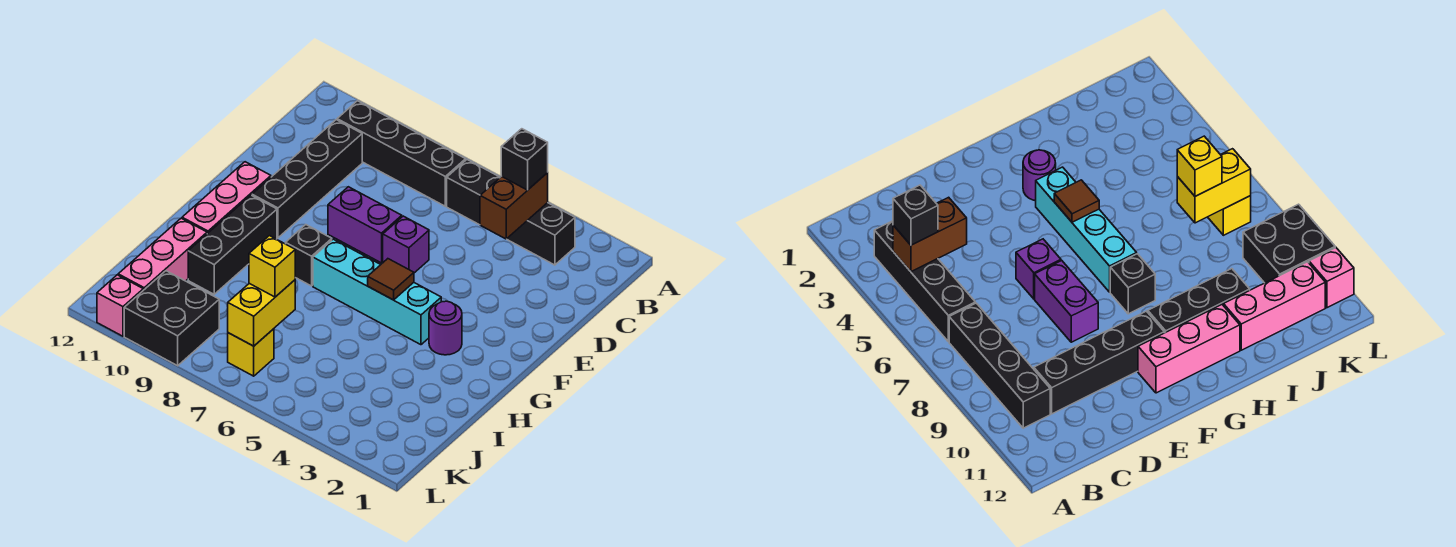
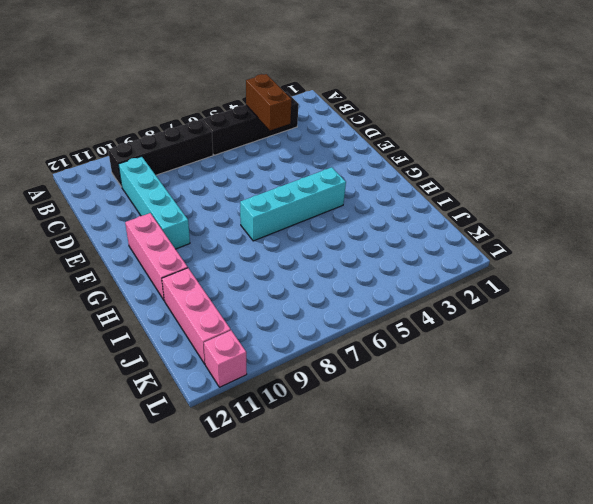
cyan 1x4 brick [118,156,190,249] -> black 1x4 brick [252,120,362,238]
none -> purple 1x1 brick [383,216,429,273]
none -> purple 1x2 brick [328,187,402,263]
none -> purple 1x1 round brick [429,301,462,355]

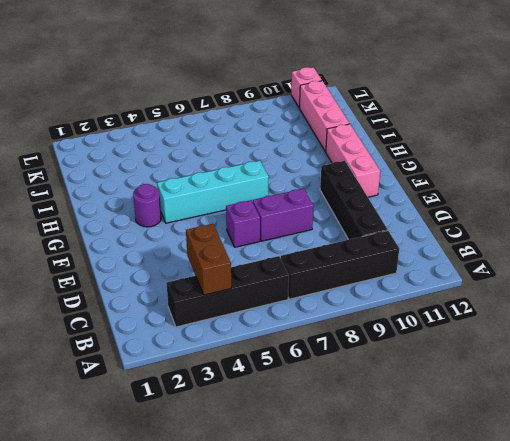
none -> black 1x1 brick [286,225,332,286]
none -> black 1x3 brick [188,195,277,294]
none -> yellow 1x1 brick [228,329,274,376]

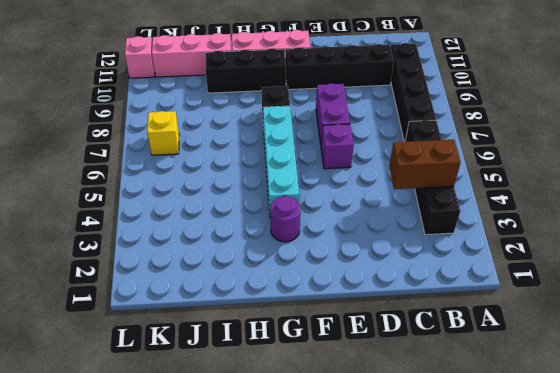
none -> black 2x2 brick [124,271,219,366]
none -> brown 1x1 tile [368,259,414,300]
none -> yellow 1x2 brick [228,280,295,346]

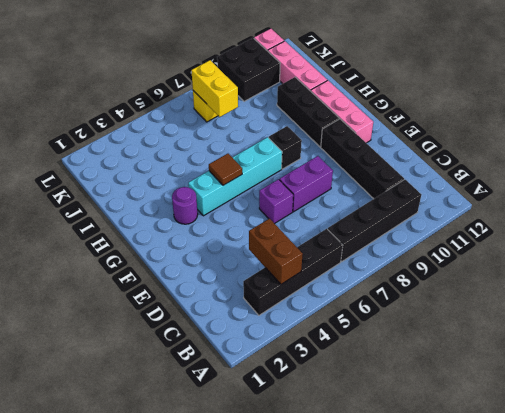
none -> black 1x1 brick [501,129,548,190]
none -> yellow 1x1 brick [249,236,295,297]

